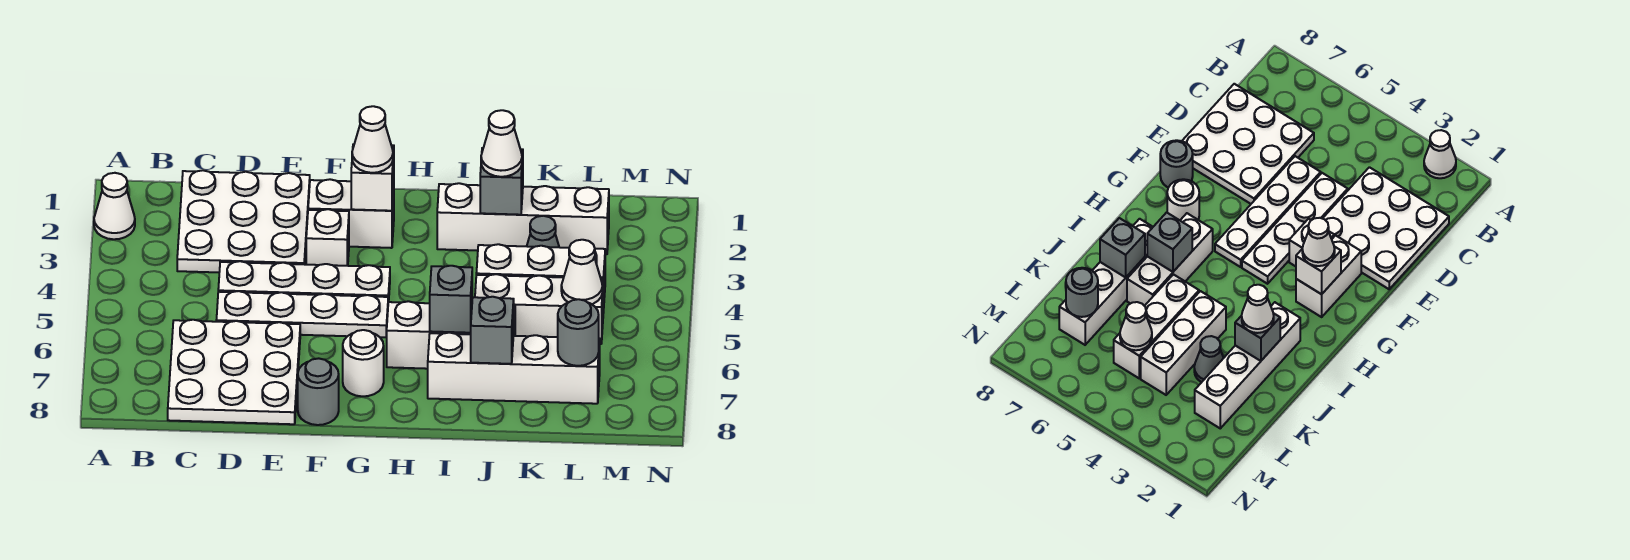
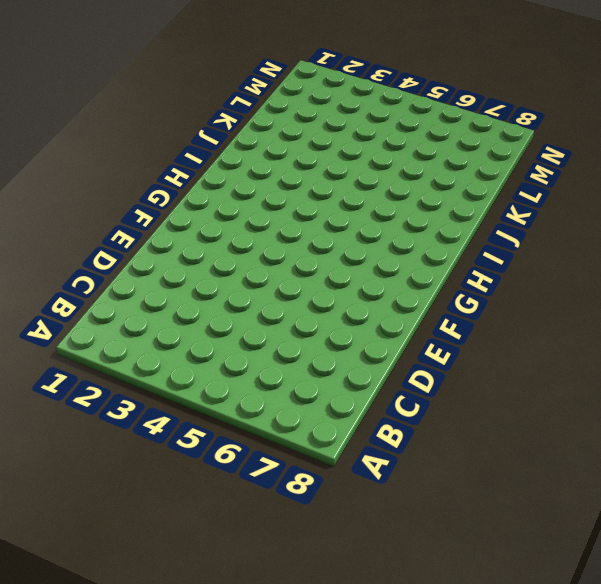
none -> white 1x1 cone [94,173,135,239]
none -> white 3x3 plate [177,170,310,272]
none -> white 3x3 plate [168,320,300,424]

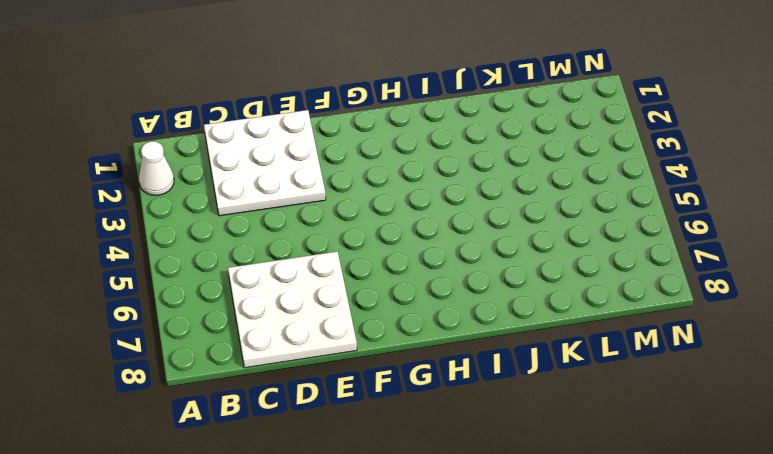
none -> white 1x4 plate [218,261,390,302]
none -> white 1x4 plate [216,291,388,337]
none -> white 1x2 brick [308,179,394,248]

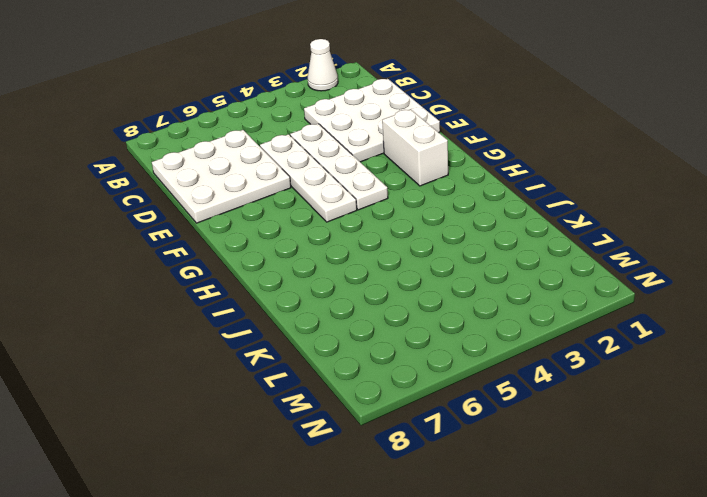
none -> white 1x1 brick [306,209,349,266]
none -> grey 1x1 round brick [298,358,339,425]
none -> white 1x1 round brick [343,330,384,396]

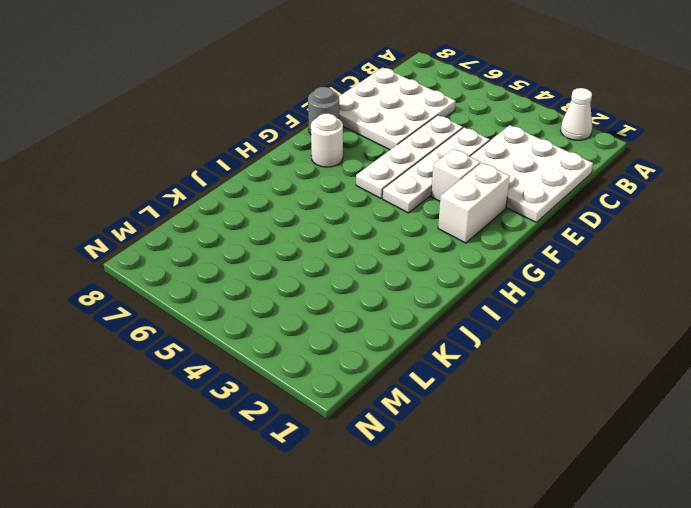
none -> white 1x3 brick [387,301,515,369]
none -> white 1x4 brick [437,183,609,254]
none -> white 1x4 brick [428,333,600,404]

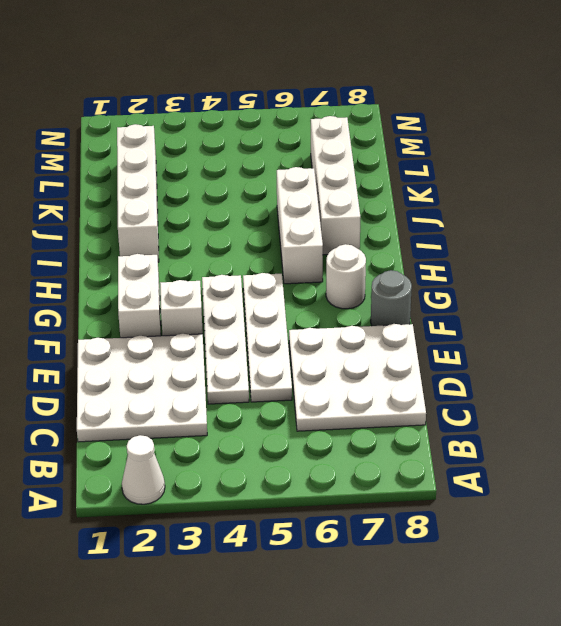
none -> white 1x3 brick [476,244,605,313]
none -> white 1x3 brick [475,274,603,344]
none -> grey 1x1 cone [527,216,559,247]

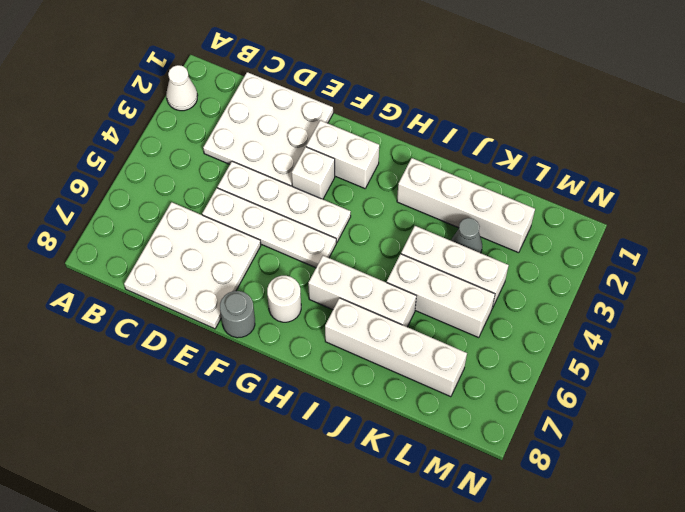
none -> white 1x1 brick [351,144,394,211]
none -> grey 1x1 brick [430,266,472,333]
none -> grey 1x1 brick [480,148,523,215]

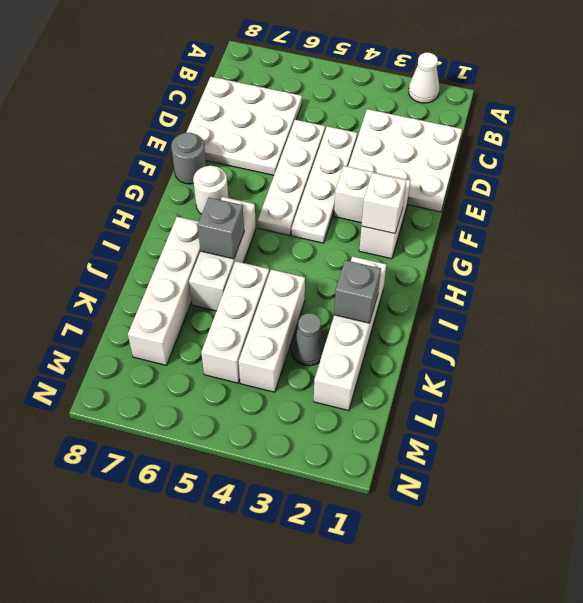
none -> grey 1x1 brick [471,297,514,364]
none -> white 1x1 cone [561,240,602,304]
none -> grey 1x1 round brick [558,299,599,366]

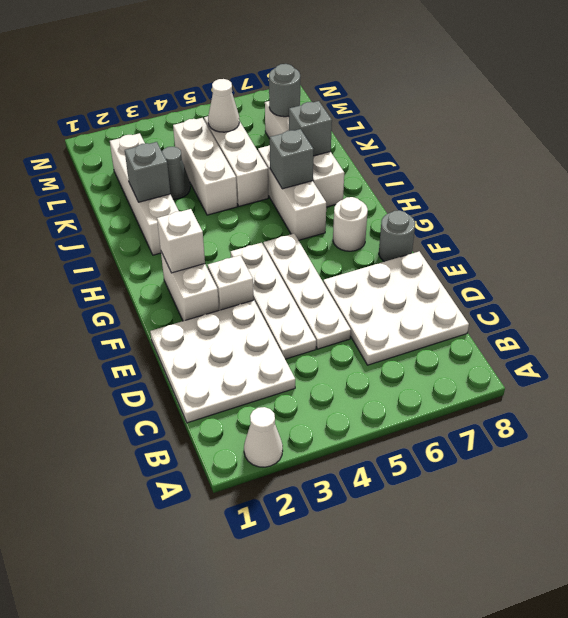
none -> white 1x1 cone [352,106,393,173]
none -> white 1x1 cone [481,110,522,177]

